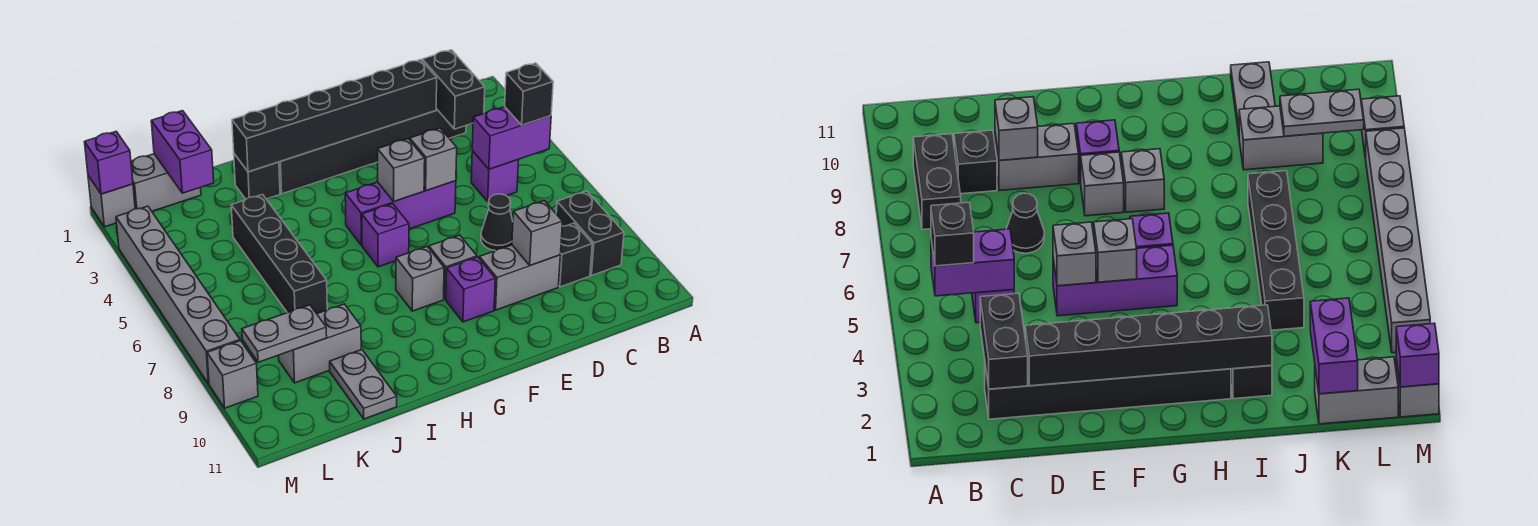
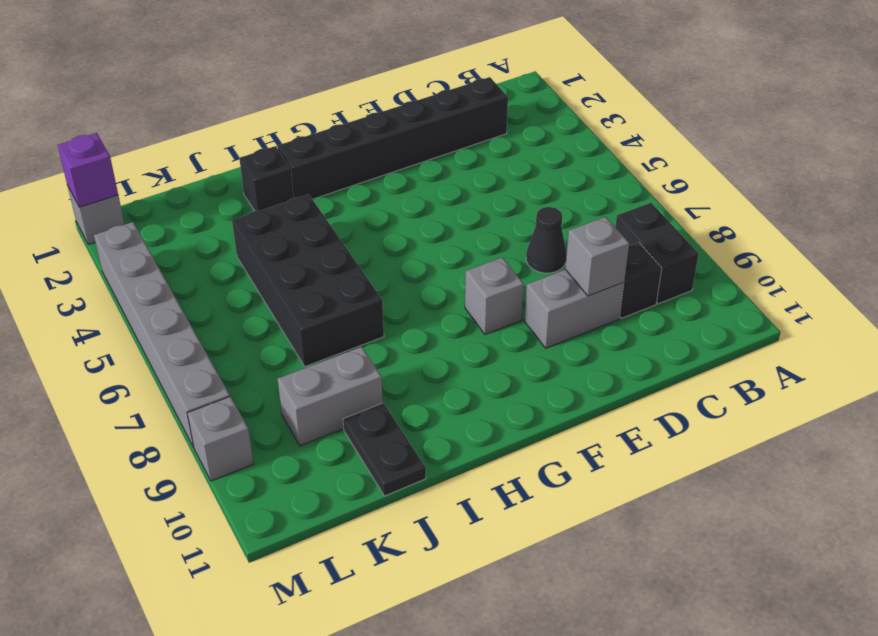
black 2x4 brick [232,194,384,366] -> black 1x4 brick [231,195,327,314]
black 1x2 plate [343,403,426,496] -> grey 1x2 plate [330,350,397,419]
none -> purple 1x1 brick [471,151,518,202]
none -> purple 1x3 brick [345,181,456,245]
none -> purple 1x1 brick [446,257,495,322]

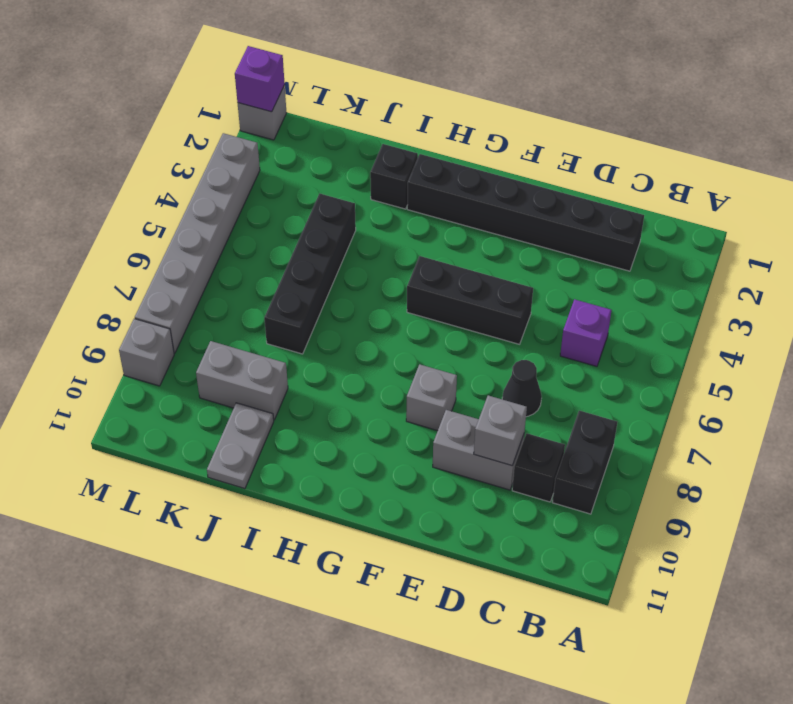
black 1x3 brick [407,256,533,344] -> purple 1x3 brick [345,181,456,245]
none -> purple 1x1 brick [446,257,495,322]
none -> purple 1x1 brick [362,204,409,267]
none -> grey 1x1 brick [396,247,444,311]

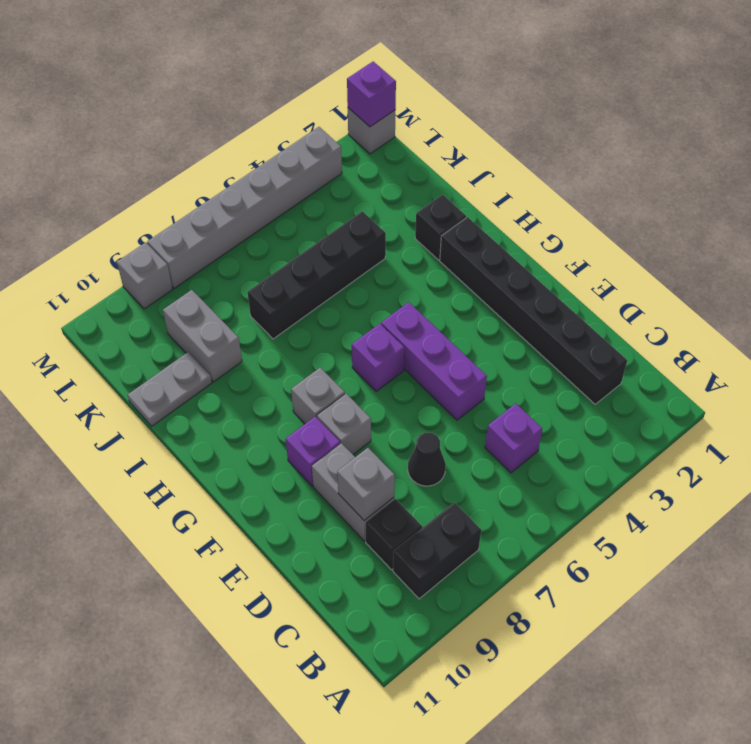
none -> grey 1x2 brick [131,154,201,211]
none -> purple 1x2 brick [472,107,551,169]
none -> black 1x2 brick [422,50,485,129]

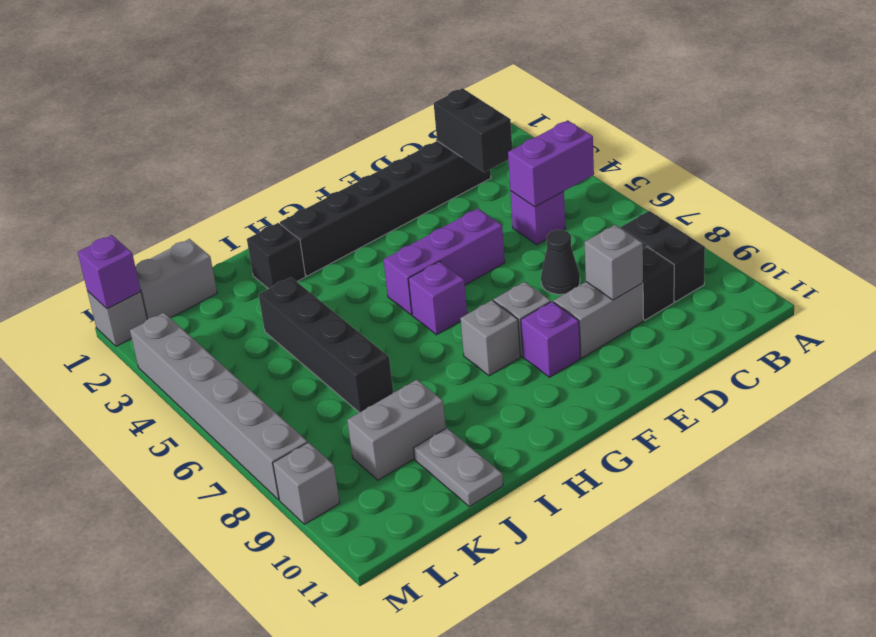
none -> black 1x6 brick [232,60,437,172]
none -> grey 1x1 brick [410,128,457,191]
none -> grey 1x1 brick [378,139,425,201]

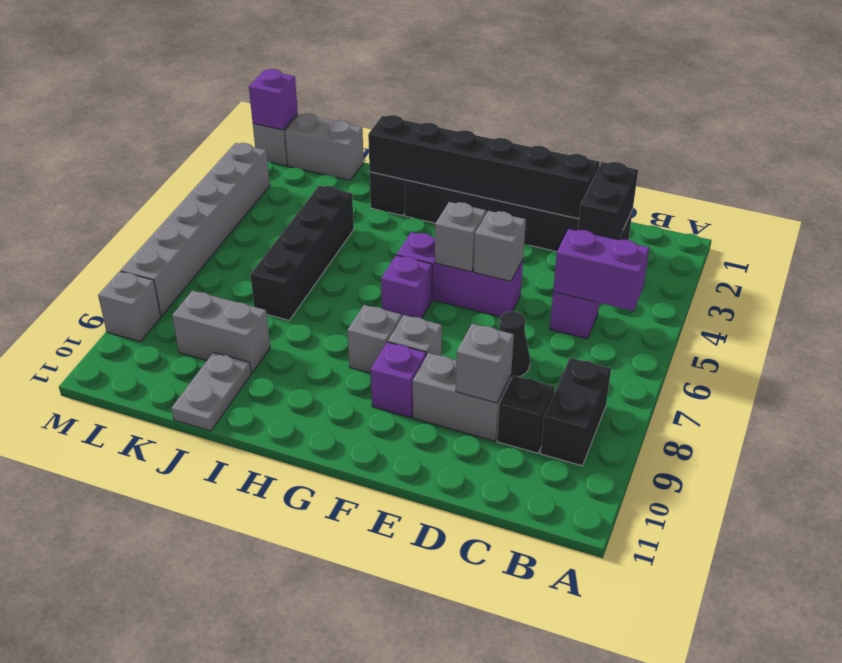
none -> purple 1x2 brick [151,111,214,193]
none -> grey 1x2 plate [242,305,327,362]
none -> black 1x1 brick [505,63,553,125]

